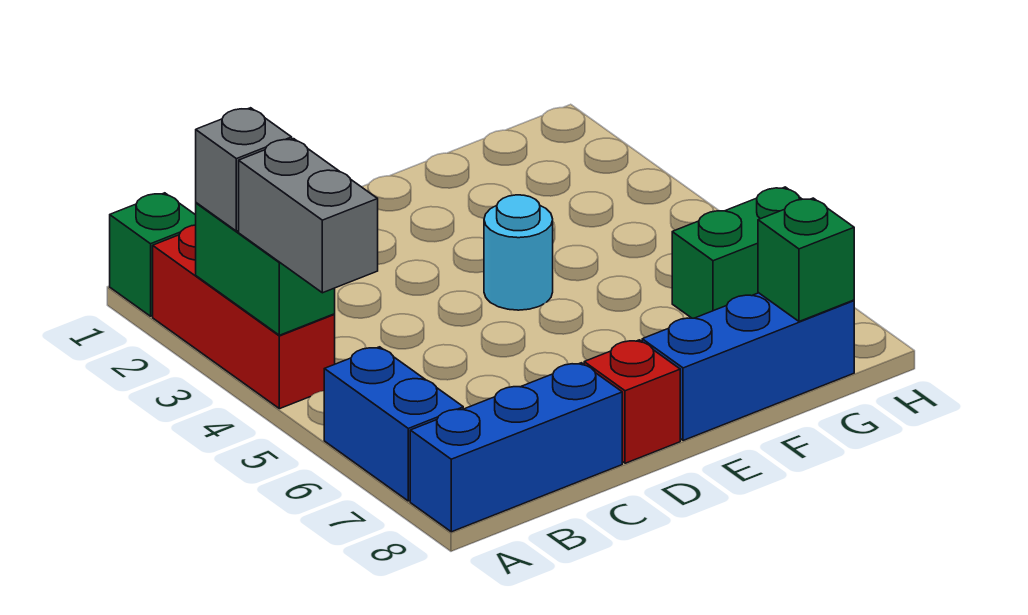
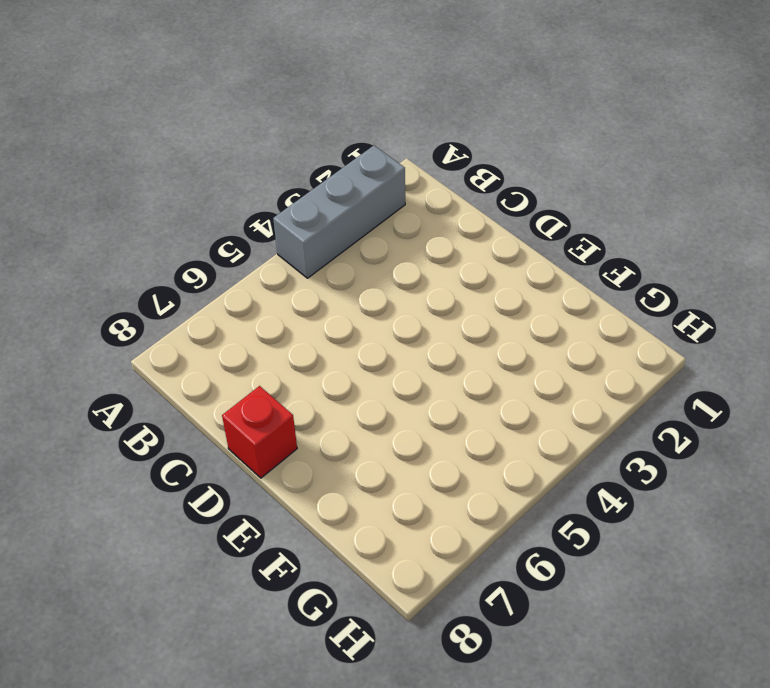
grey 1x3 brick [273,146,405,278] -> red 1x3 brick [153,225,335,409]
none -> green 1x1 brick [110,193,196,316]
none -> blue 1x2 brick [324,347,463,501]
none -> blue 1x3 brick [410,363,622,532]

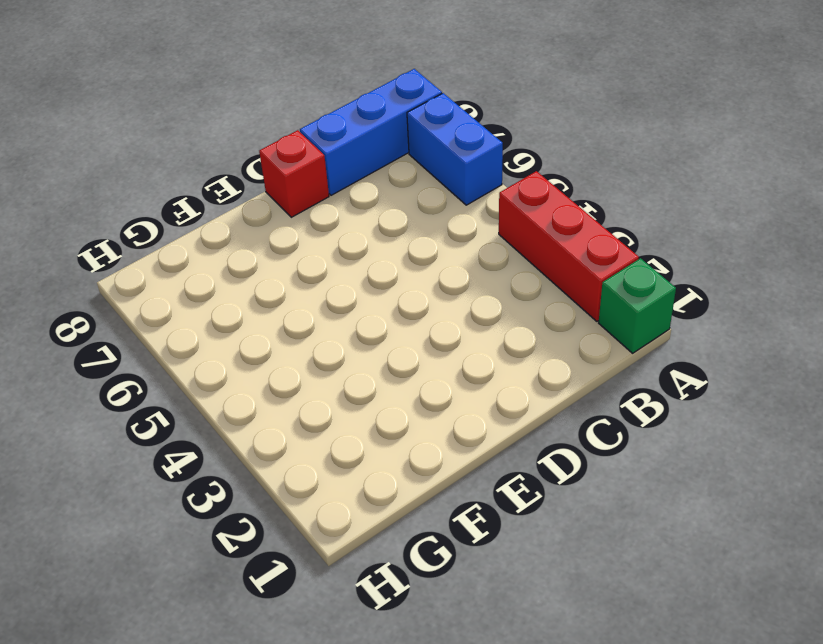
none -> cyan 1x1 round brick [484,195,553,310]
none -> blue 1x3 brick [642,293,854,441]
none -> green 1x2 brick [672,187,802,318]

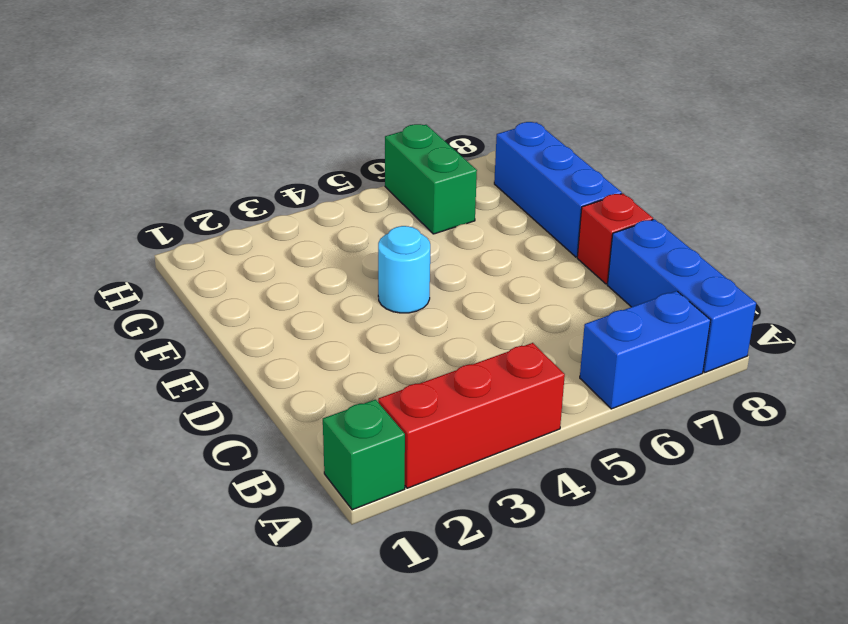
none -> green 1x2 brick [196,203,335,335]
none -> green 1x1 brick [758,198,854,321]
none -> grey 1x1 brick [196,108,292,231]

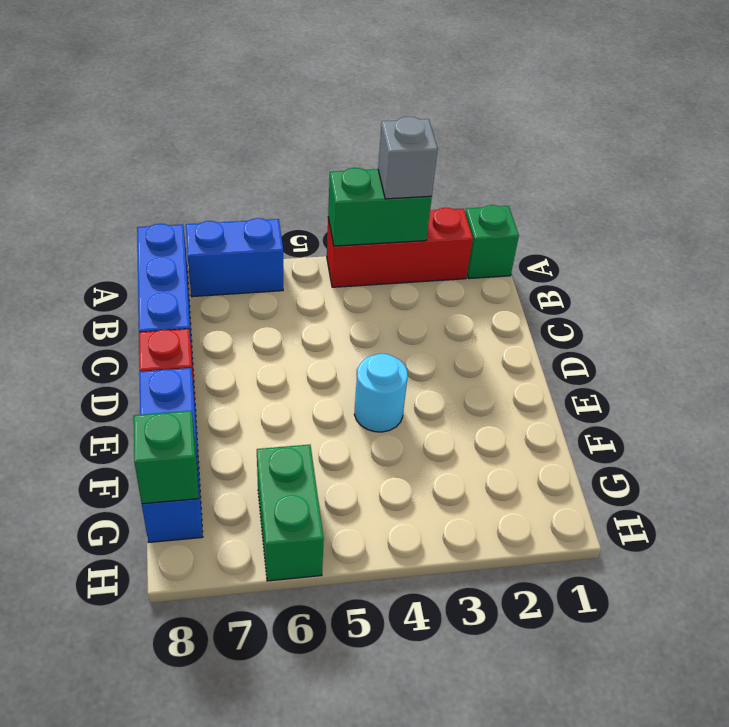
none -> grey 1x2 brick [239,139,378,293]

